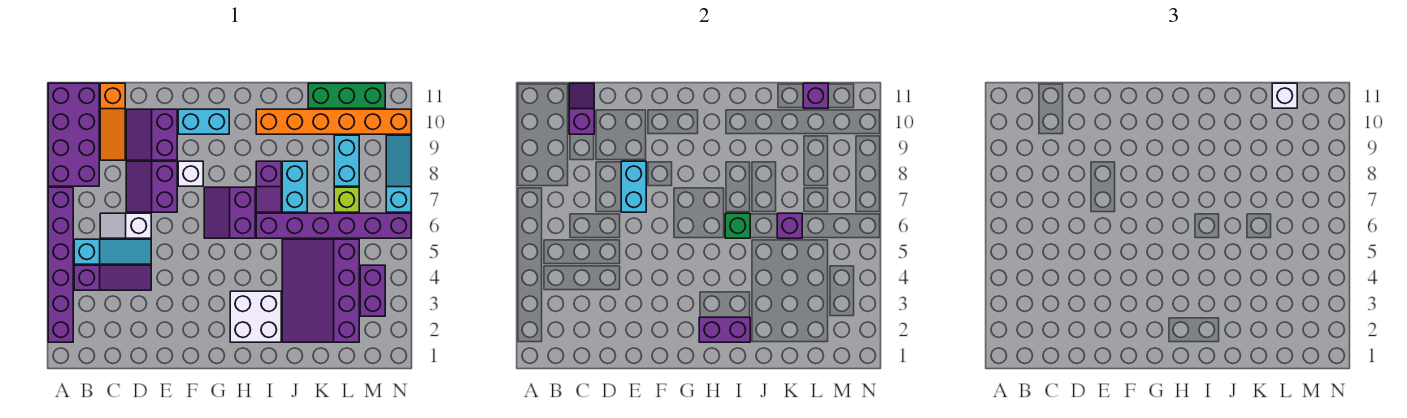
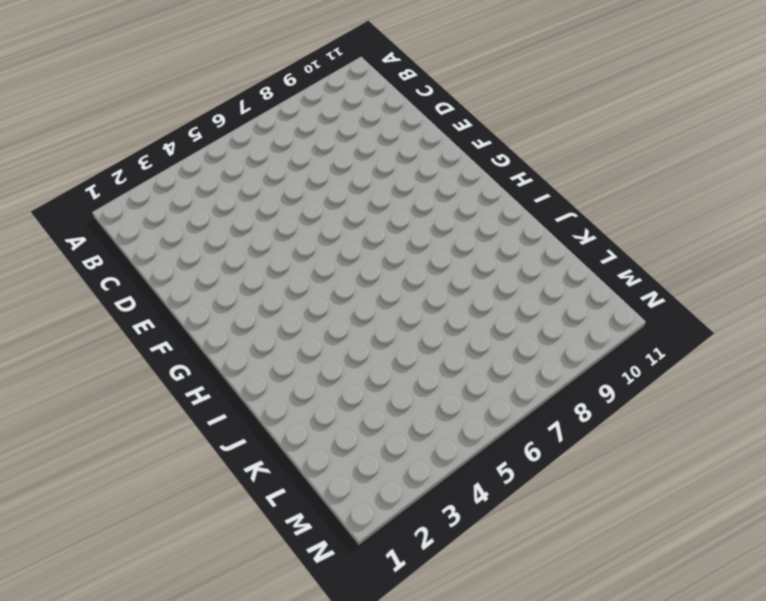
none -> purple 1x6 brick [48,187,73,342]
none -> purple 2x4 brick [48,83,99,186]
none -> purple 1x3 slope [74,265,151,290]

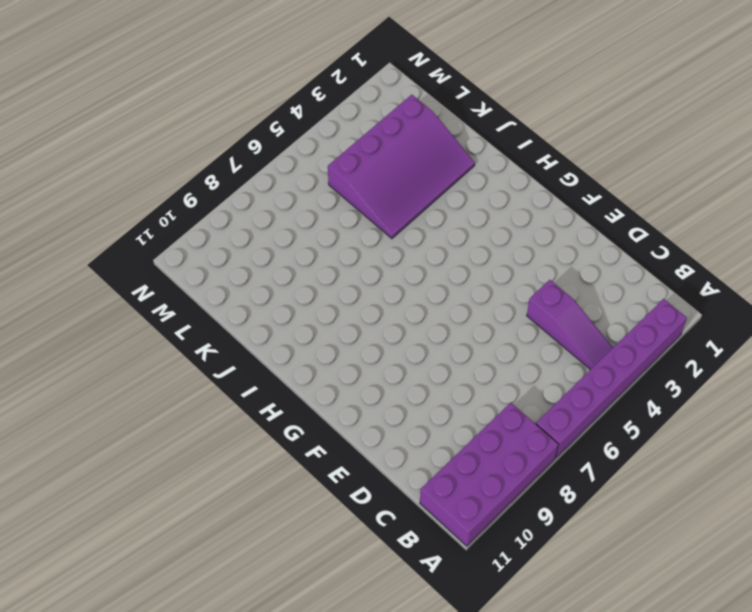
purple 1x3 slope [527,280,613,370] -> purple 1x3 slope turned to [74,265,151,290]
none -> cyan 1x3 slope [74,239,151,264]
none -> white 1x2 slope [100,213,151,238]
none -> orange 1x3 slope [100,83,125,160]

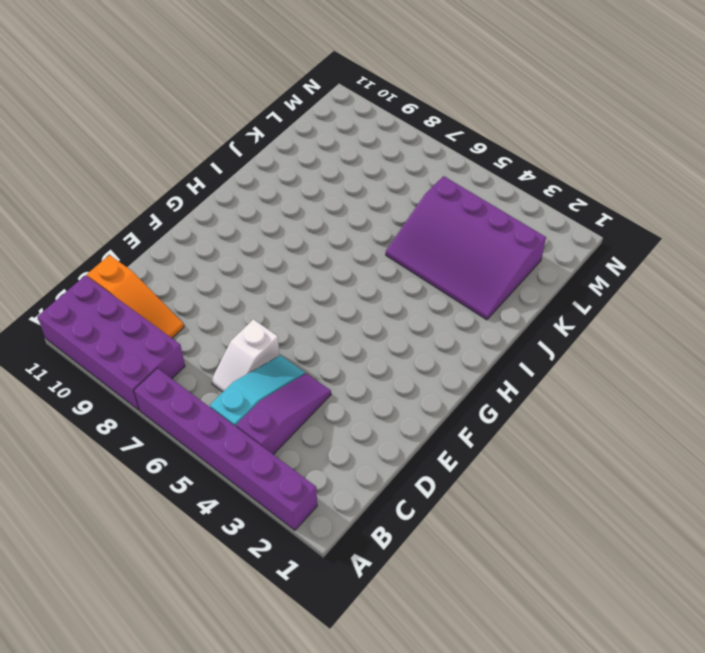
none -> purple 2x2 slope [126,161,177,212]
none -> purple 2x2 slope [126,109,177,160]
none -> white 1x1 brick [178,161,203,186]

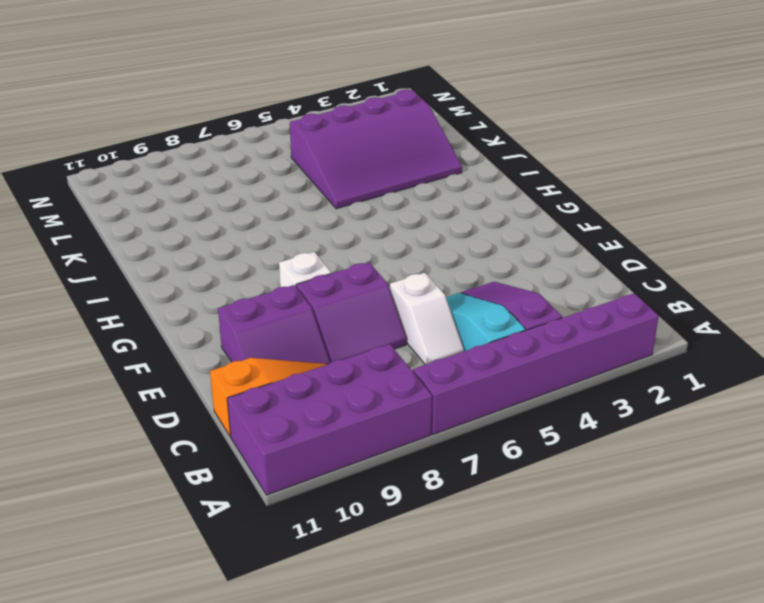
none -> cyan 1x2 brick [178,109,229,134]
none -> purple 2x2 slope [204,187,255,238]
none -> white 2x2 brick [230,291,281,342]

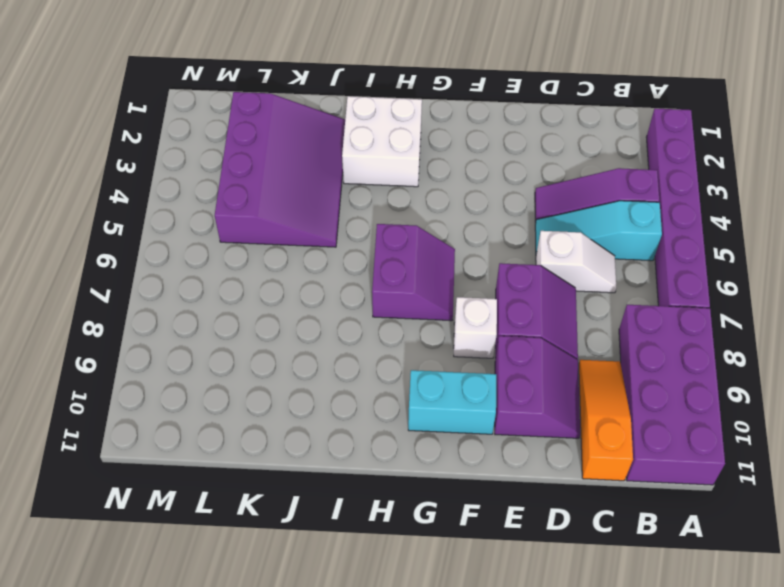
none -> purple 1x6 brick [256,213,411,238]
none -> purple 1x2 slope [256,161,281,212]
none -> orange 1x6 brick [256,109,411,134]

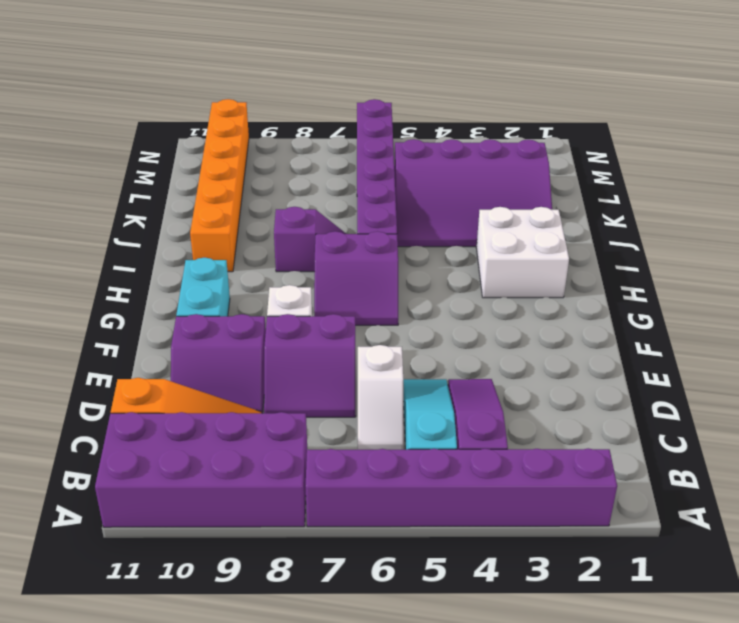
none -> cyan 1x2 brick [282,161,307,212]
none -> green 1x3 brick [308,83,385,108]
none -> lime 1x1 brick [334,187,359,212]

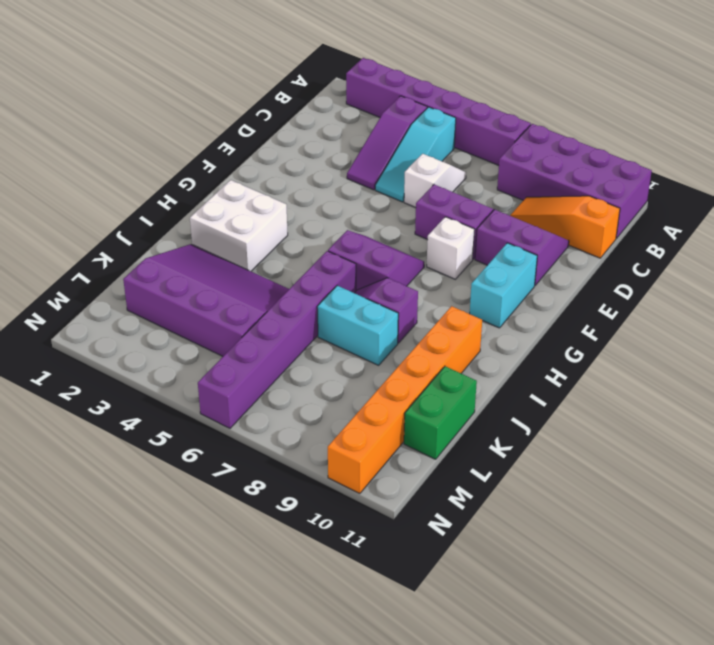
green 1x2 brick [404,366,477,459] -> green 1x3 brick [308,83,385,108]
none -> lime 1x1 brick [334,187,359,212]
none -> cyan 1x2 brick [334,135,359,186]
none -> purple 1x2 brick [360,265,385,316]

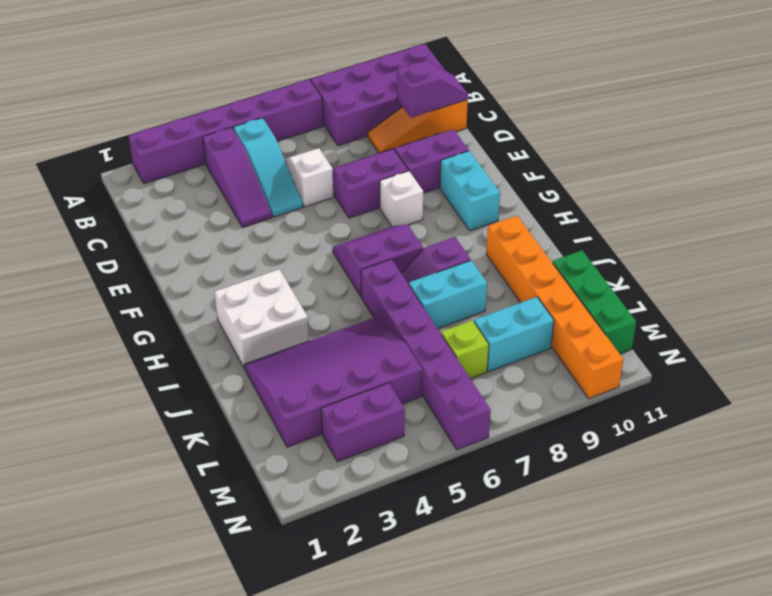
none -> cyan 1x3 slope [386,135,411,212]
none -> cyan 1x2 brick [621,161,646,212]
none -> purple 1x2 brick [699,317,750,342]

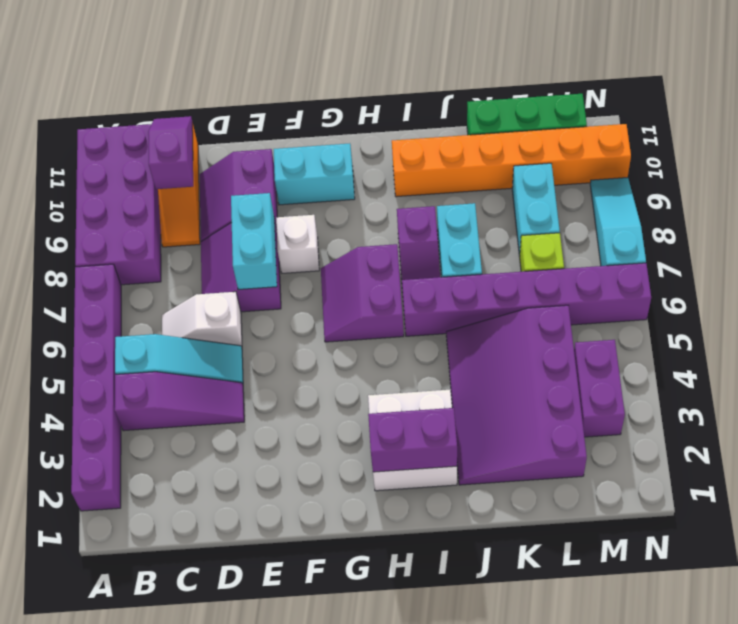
none -> green 1x1 brick [725,213,750,238]
none -> purple 1x1 brick [777,213,802,238]
none -> purple 1x1 brick [803,83,828,108]

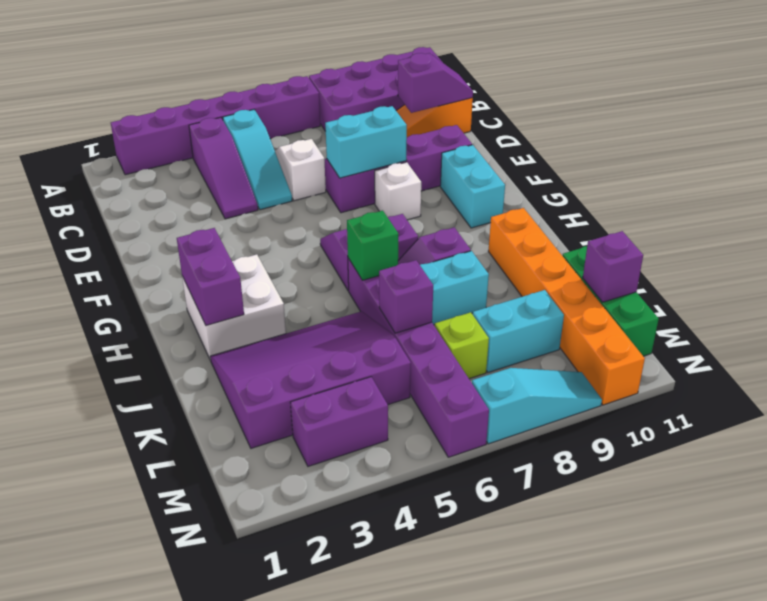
none -> white 1x1 brick [1272,83,1297,108]

